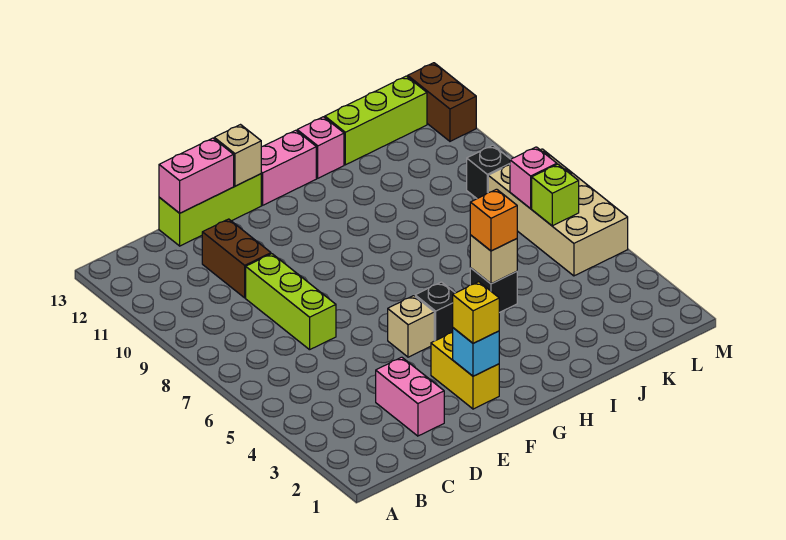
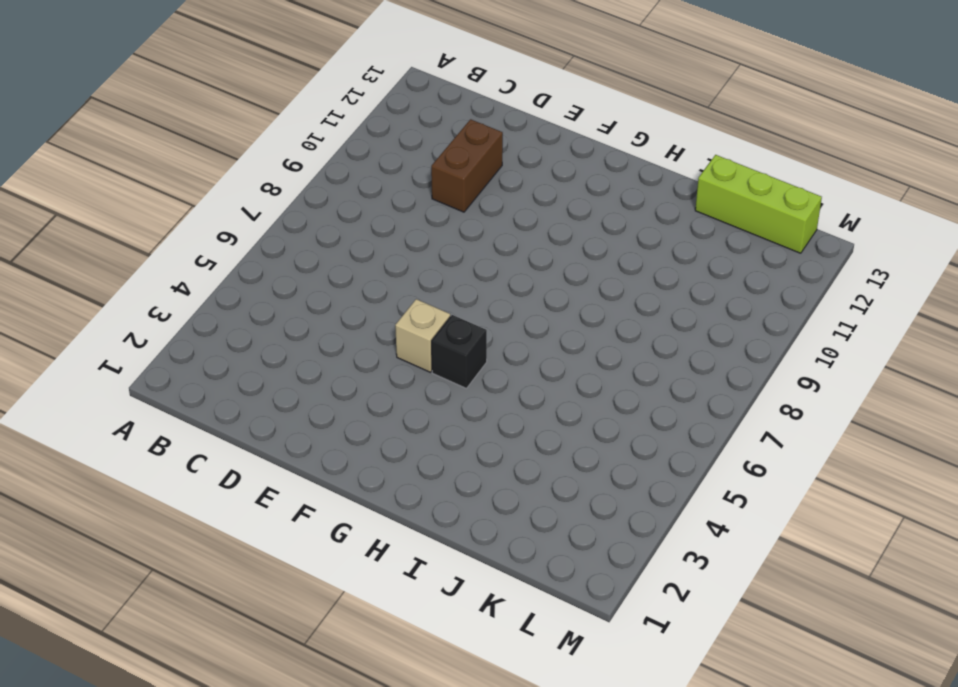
none -> pink 1x2 brick [376,357,444,436]
none -> lime 1x3 brick [246,254,336,350]
none -> lime 1x3 brick [159,174,261,246]

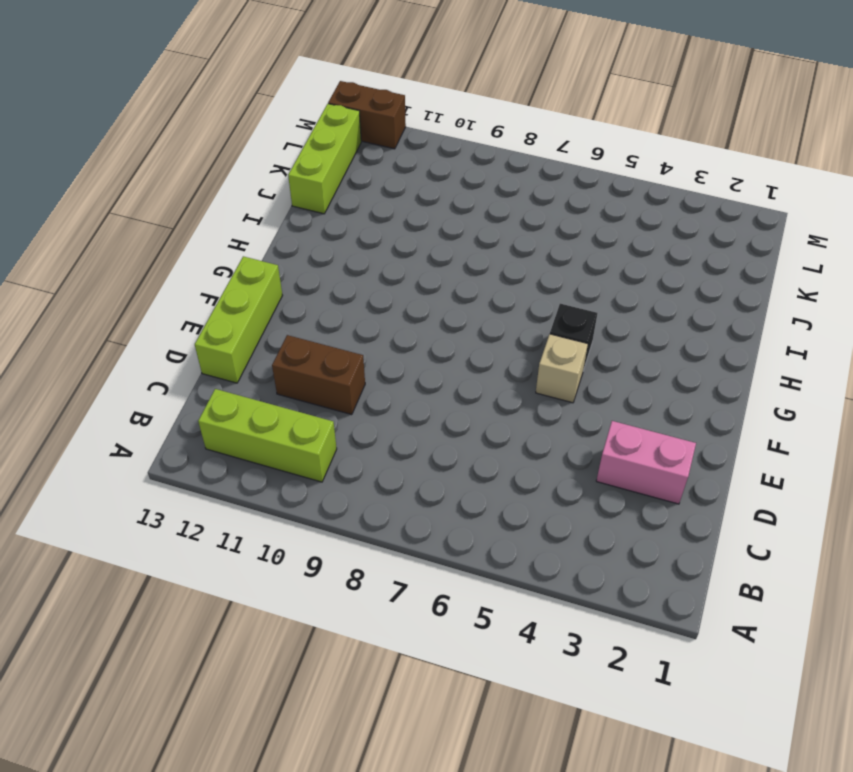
lime 1x3 brick [198,389,337,482] -> lime 1x3 brick moved to [246,254,336,350]
none -> yellow 1x2 brick [431,332,499,409]
none -> pink 1x2 brick [261,130,316,205]
none -> black 1x1 brick [470,268,517,313]

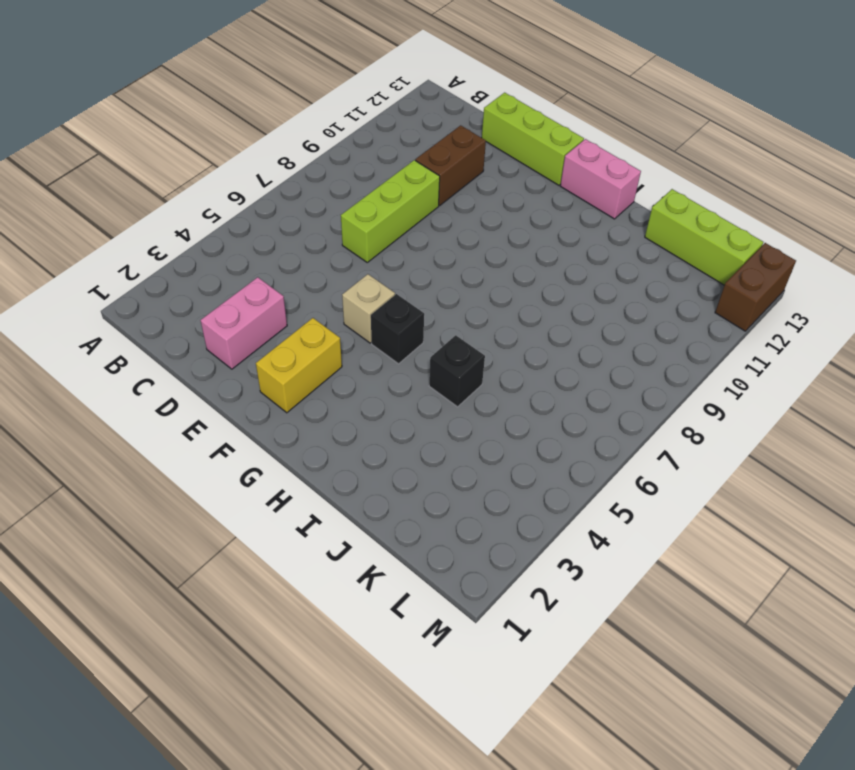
none -> pink 1x1 brick [297,117,344,178]
none -> tan 2x4 brick [488,149,628,276]
none -> black 1x1 brick [467,145,510,199]

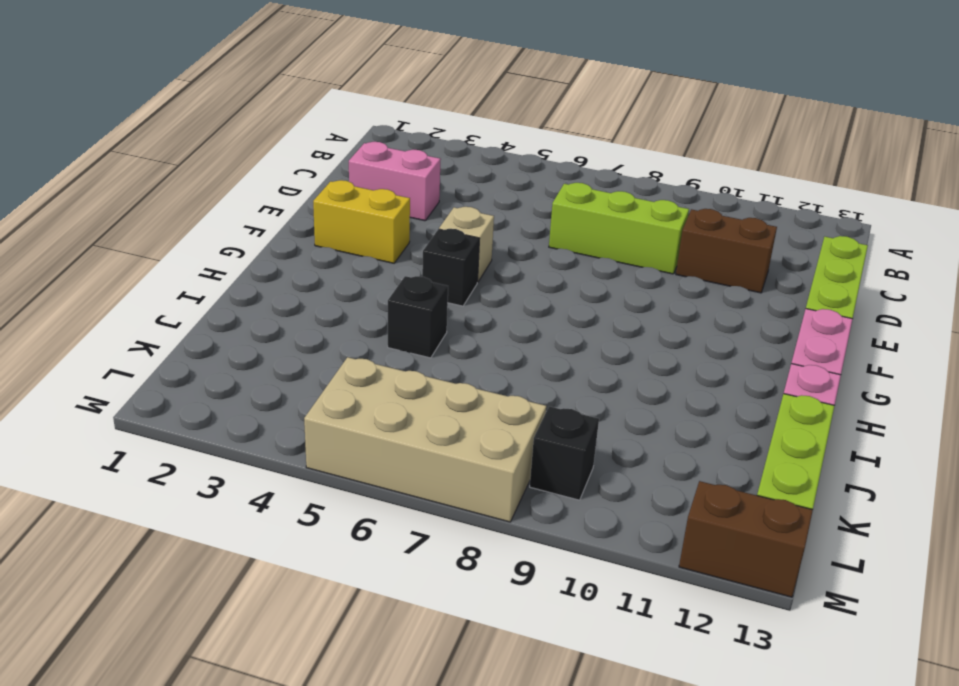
none -> pink 1x2 brick [159,138,234,213]
none -> cyan 1x1 brick [453,328,499,376]
none -> tan 1x1 brick [214,125,261,186]

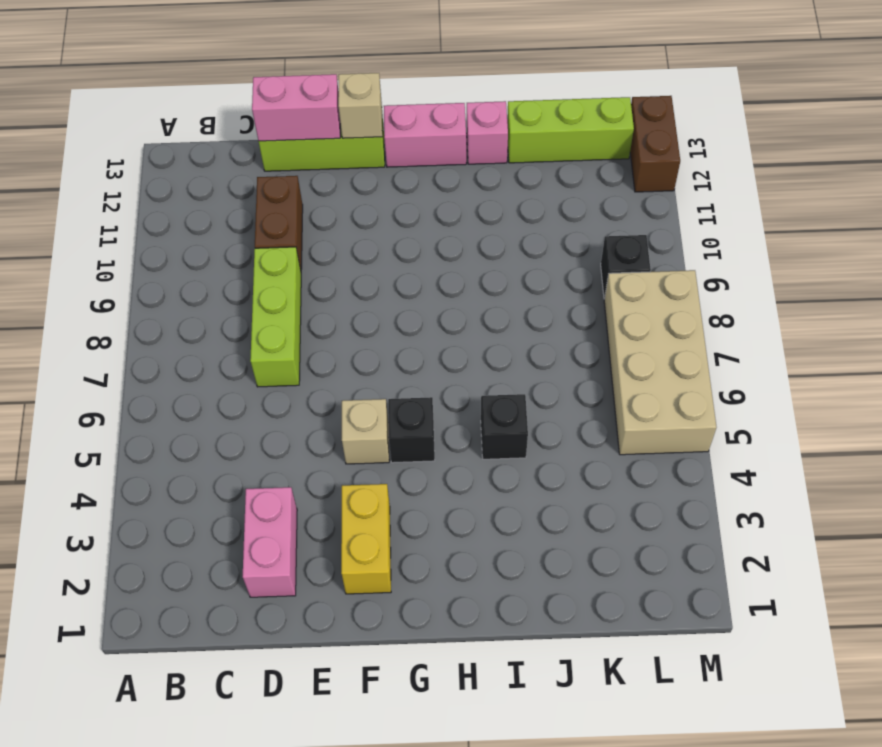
none -> cyan 1x1 brick [453,328,499,376]
none -> tan 1x1 brick [470,235,517,284]
none -> lime 1x1 brick [532,164,579,226]

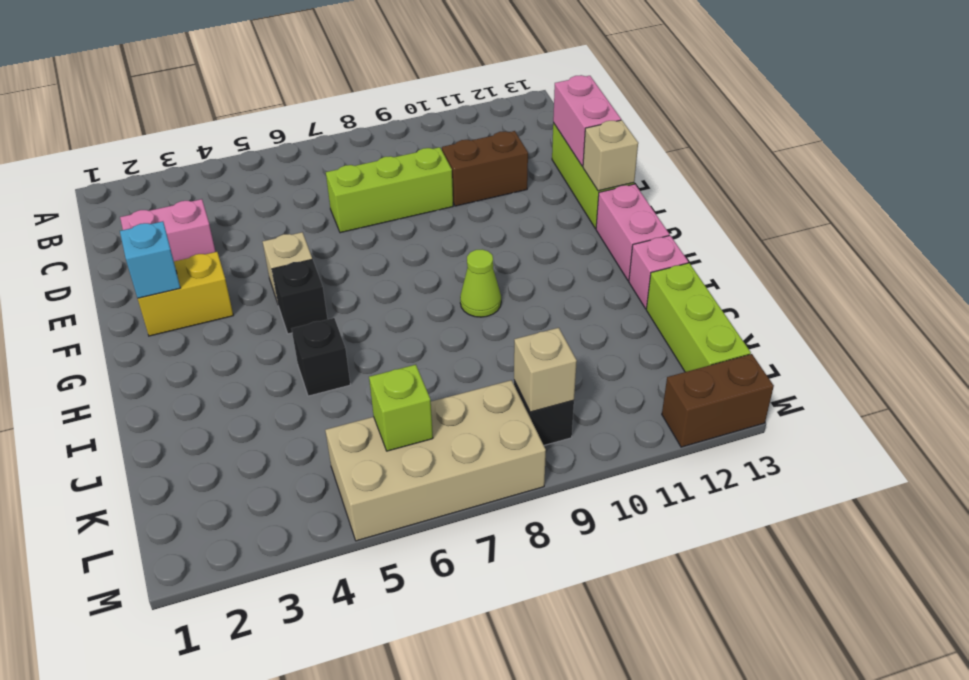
lime 1x1 cone [460,249,501,317] -> none
tan 1x1 brick [514,328,577,412] -> tan 1x1 brick moved to [470,235,517,284]
none -> pink 1x1 brick [510,147,557,209]
none -> yellow 1x1 brick [453,282,499,343]
none -> orange 1x1 brick [470,189,517,251]

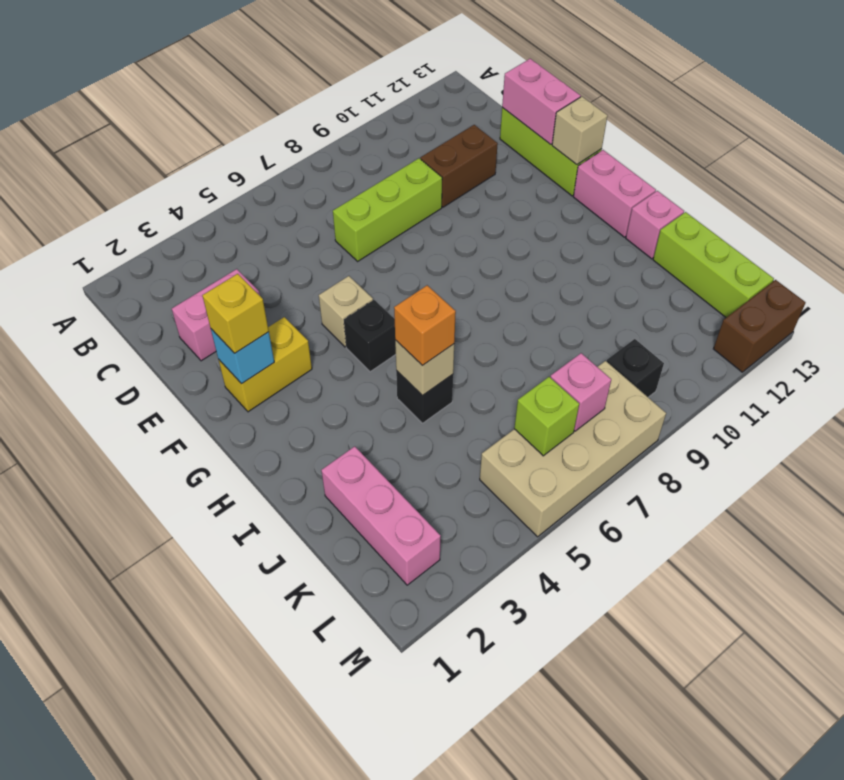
pink 1x3 brick [321,446,441,585] -> none

